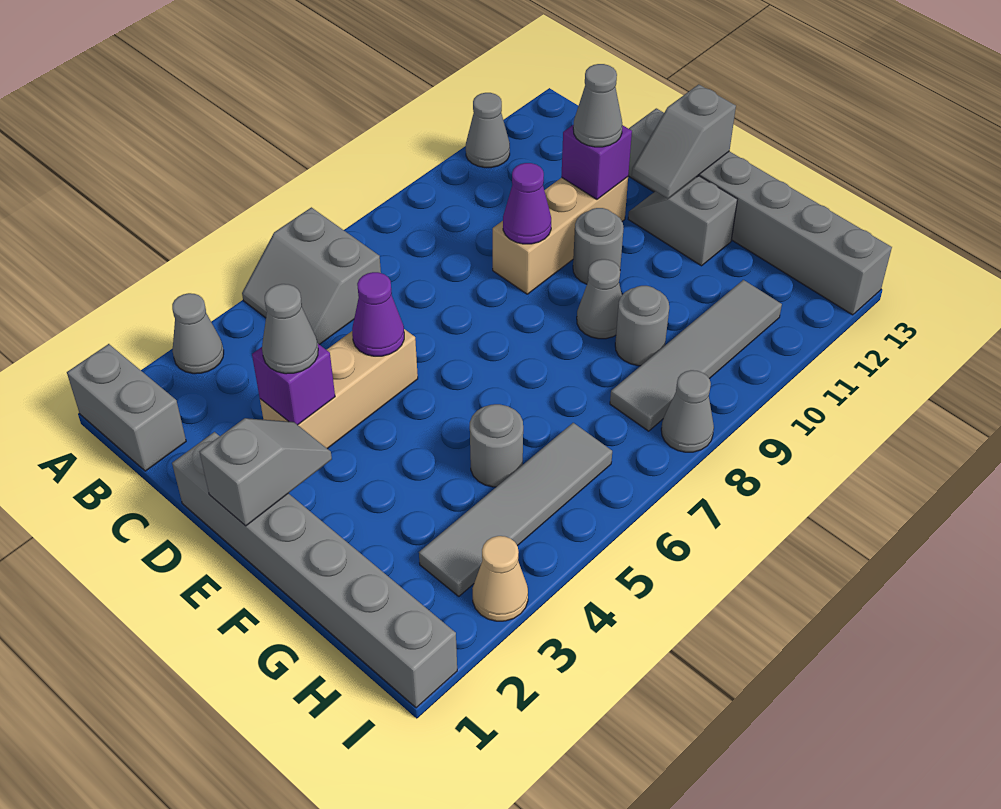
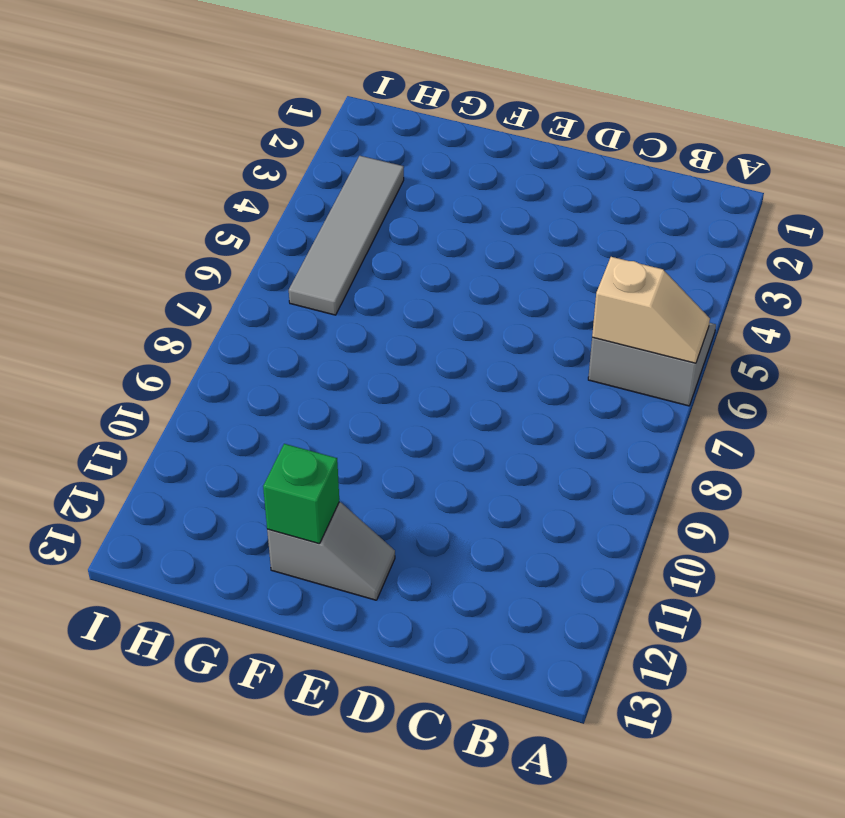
tan 1x2 slope [592,257,710,363] -> none
green 1x1 brick [263,444,339,544] -> none
none -> grey 1x2 brick [67,344,186,471]
none -> grey 1x1 cone [172,293,224,374]
none -> grey 1x1 cone [466,93,510,168]

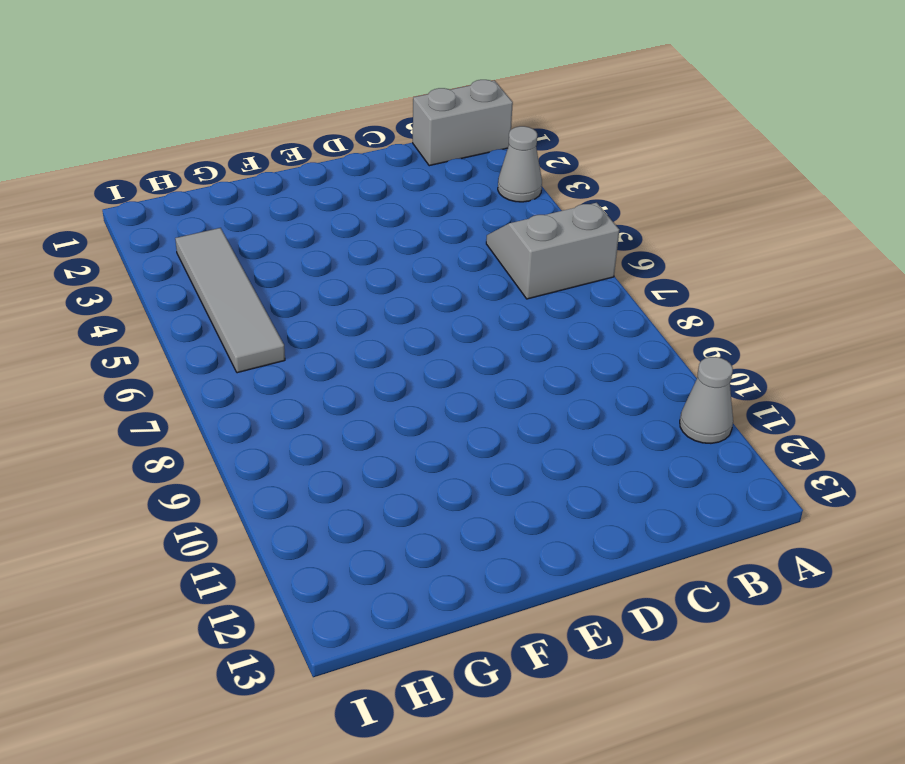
none -> grey 1x6 brick [172,432,457,708]
none -> tan 1x3 brick [260,329,418,449]
none -> tan 1x3 brick [493,177,628,294]

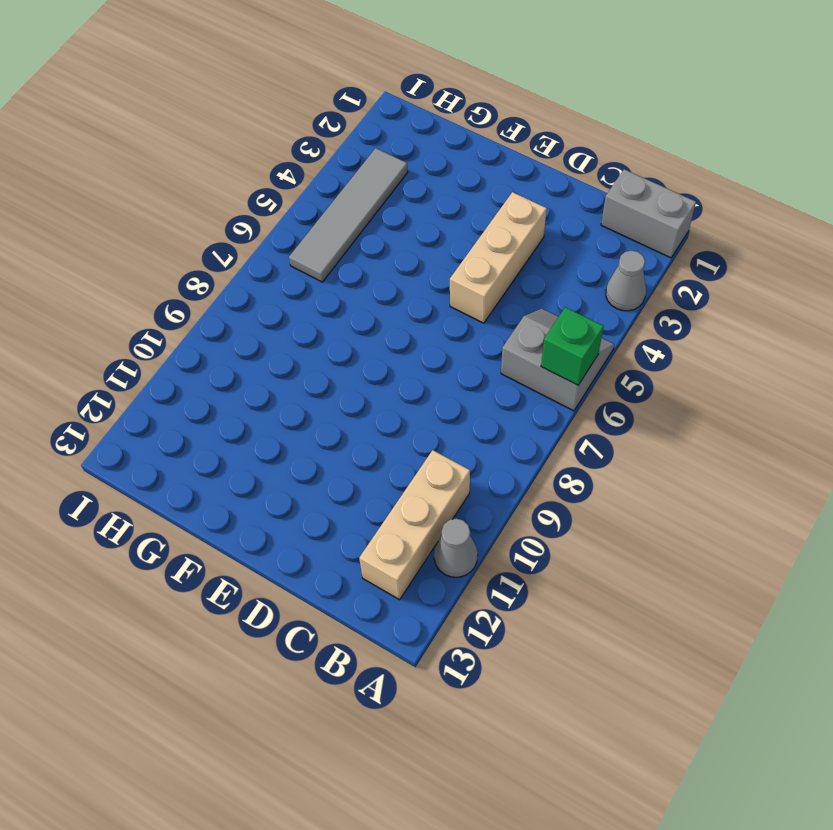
green 1x1 brick [541,307,604,385] -> none
tan 1x3 brick [359,450,470,600] -> tan 1x3 brick moved to [493,177,628,294]
none -> grey 1x6 brick [172,432,457,708]
none -> grey 1x6 brick [628,108,892,315]
none -> grey 1x1 round brick [573,208,624,284]

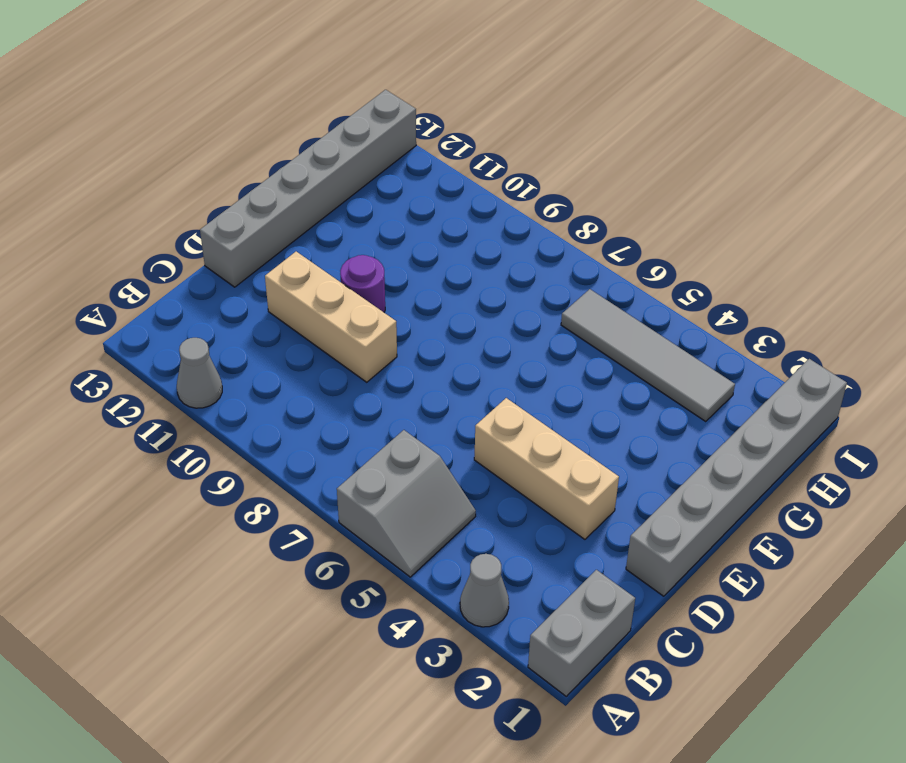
purple 1x1 round brick [340,255,385,312] -> grey 1x1 round brick [573,208,624,284]
none -> grey 1x2 slope [628,176,738,266]
none -> grey 1x1 cone [577,259,622,339]
none -> grey 1x1 round brick [470,404,523,487]

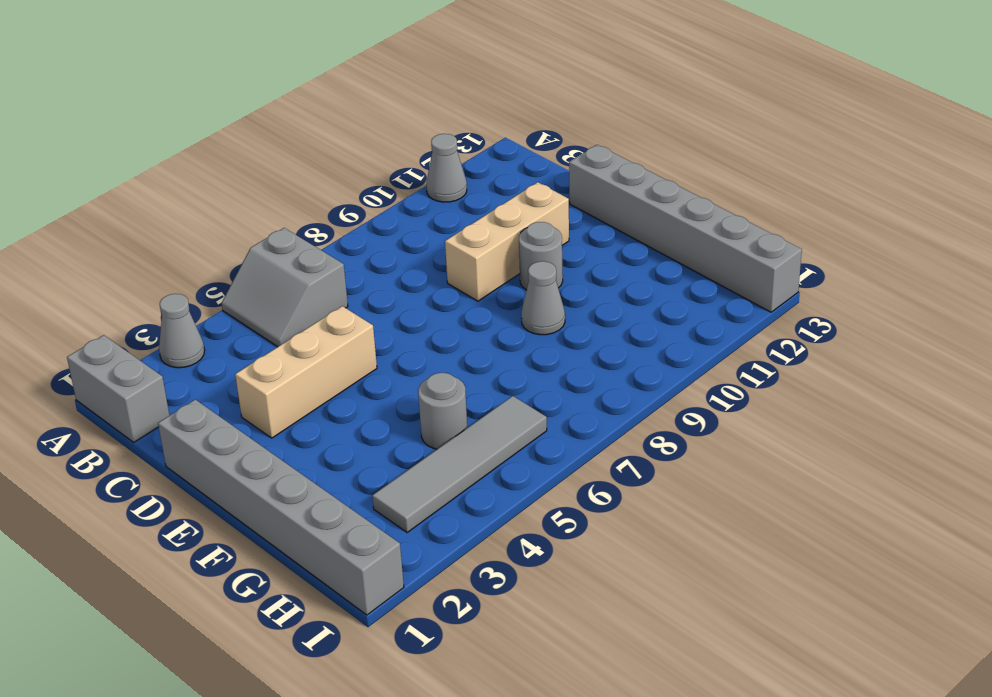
none -> grey 1x2 slope [628,176,738,266]
none -> grey 1x1 round brick [615,286,669,366]
none -> grey 1x4 tile [610,280,782,431]

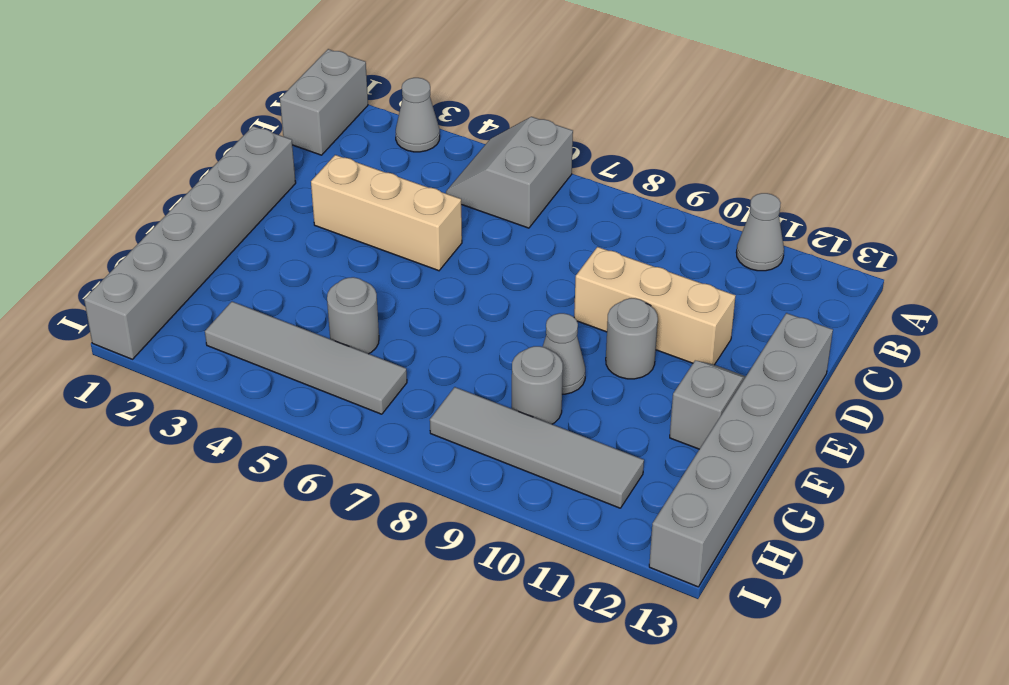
none -> tan 1x1 cone [472,536,528,621]
none -> grey 1x1 cone [661,370,714,452]
none -> purple 1x1 brick [252,344,335,425]

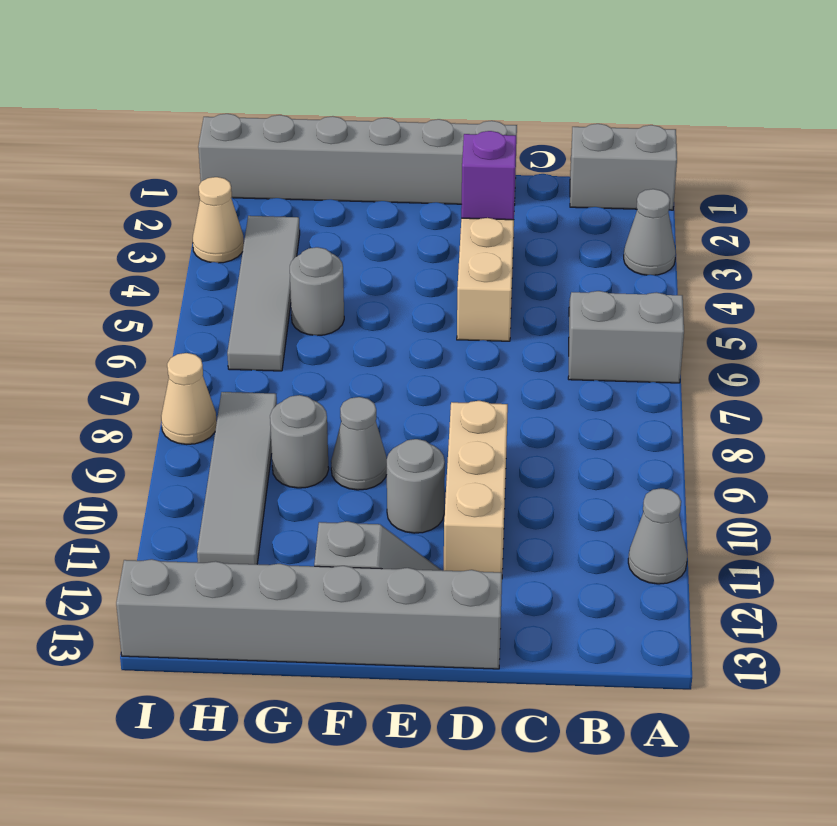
tan 1x1 cone [161,353,217,444] -> grey 1x1 cone [661,370,714,452]
none -> purple 1x1 cone [352,272,404,356]
none -> purple 1x1 cone [503,163,551,244]
none -> purple 1x1 brick [561,125,632,199]

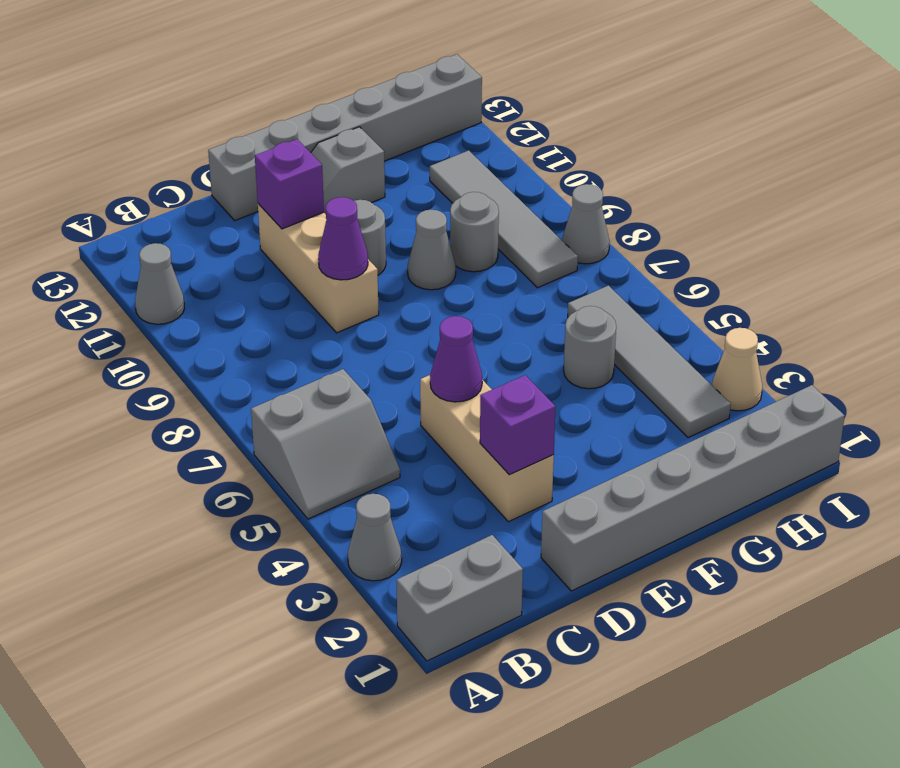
none -> grey 1x2 slope [199,418,332,526]
none -> grey 1x2 slope [632,84,736,198]
none -> grey 1x1 cone [262,284,318,374]

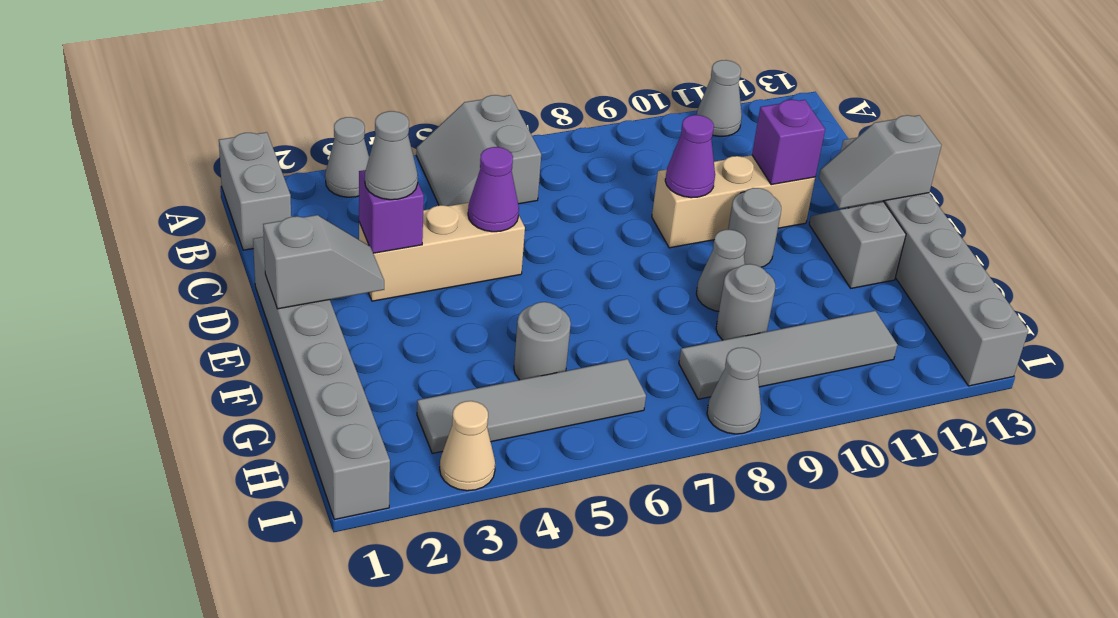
none -> grey 1x1 cone [573,64,622,147]

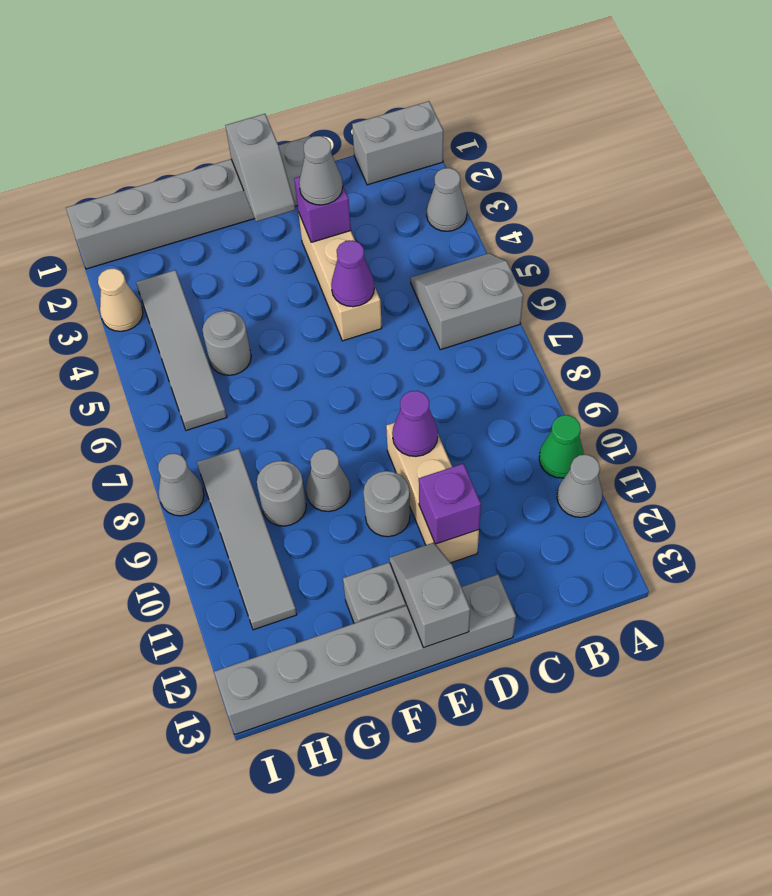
green 1x1 cone [539,415,584,478] -> none
none -> grey 1x1 cone [573,64,622,147]

